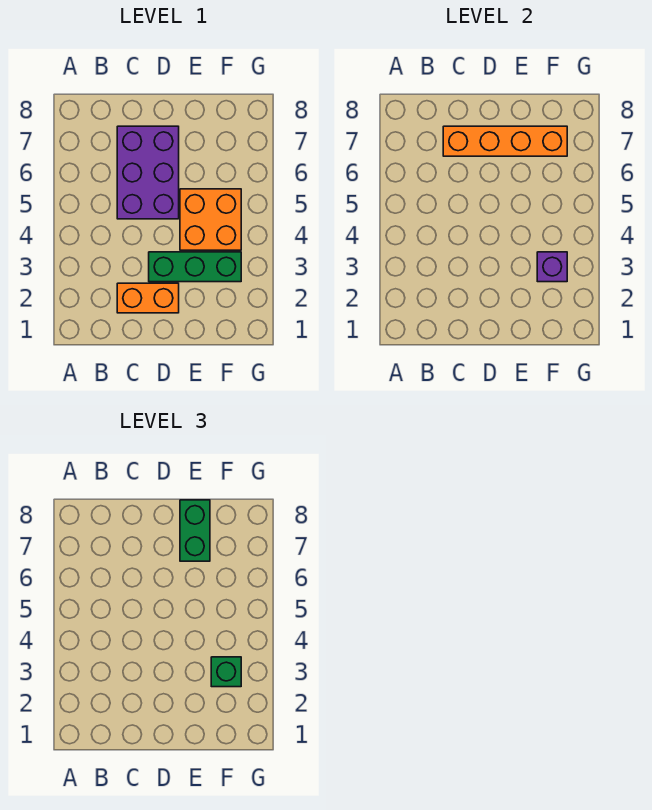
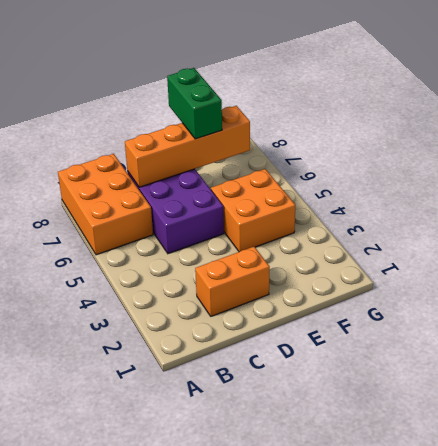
orange 2x3 brick [58,154,153,255] -> none
none -> green 1x3 brick [149,252,241,282]
none -> purple 1x1 brick [537,252,567,282]

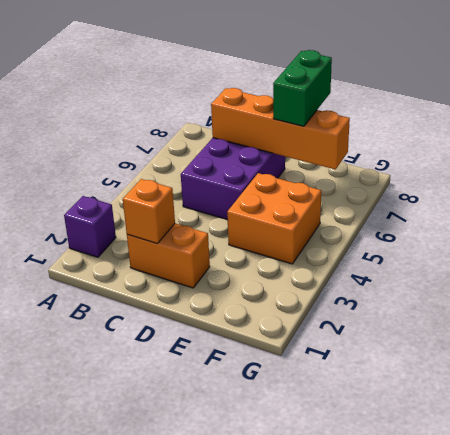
purple 1x1 brick [64,196,116,257] -> purple 1x1 brick moved to [537,252,567,282]
orange 1x1 brick [123,179,175,244] -> none
none -> green 1x3 brick [149,252,241,282]
none -> green 1x1 brick [211,657,241,687]

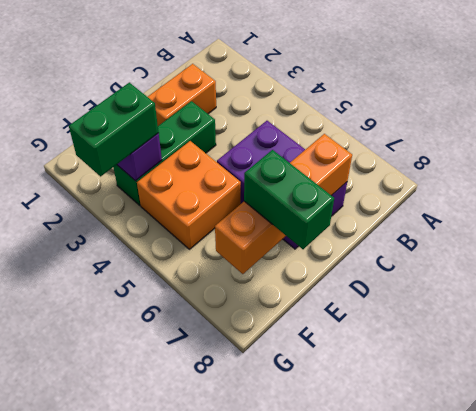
green 1x2 brick [69,83,159,176] -> green 1x1 brick [211,657,241,687]

